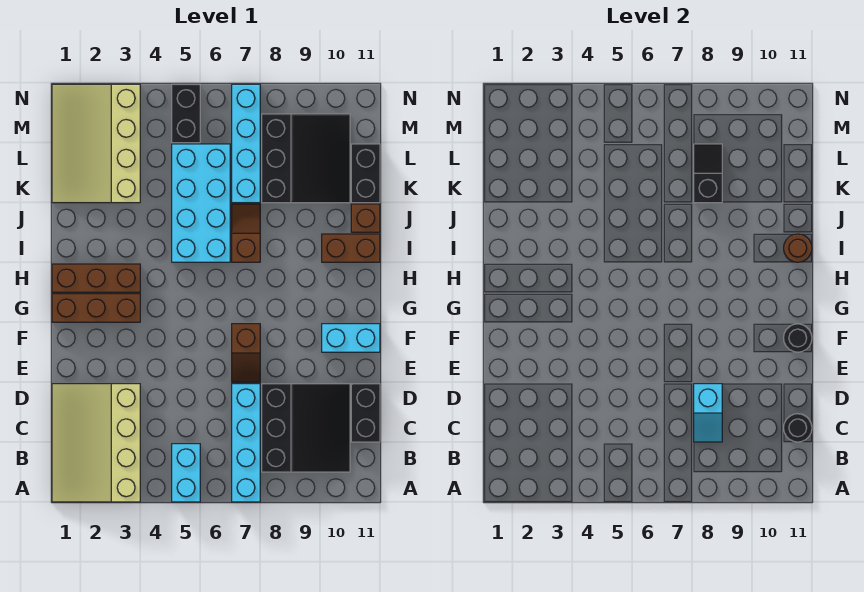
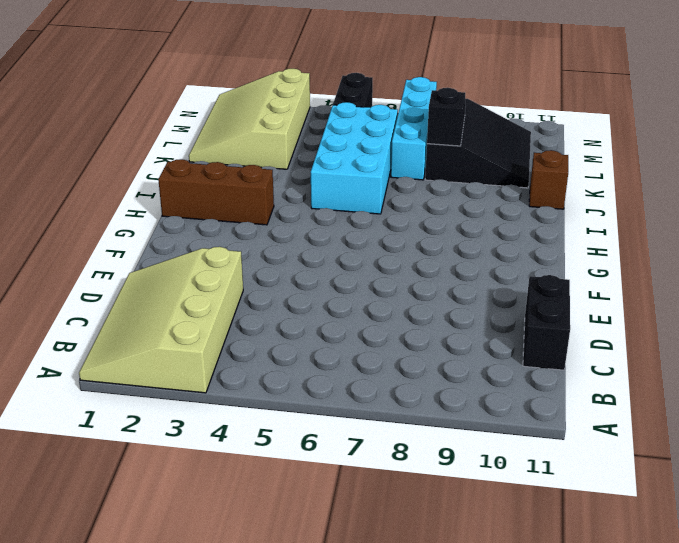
none -> cyan 1x2 brick [172,444,200,502]
none -> cyan 1x4 brick [232,384,260,502]
none -> black 3x3 slope [262,384,350,472]

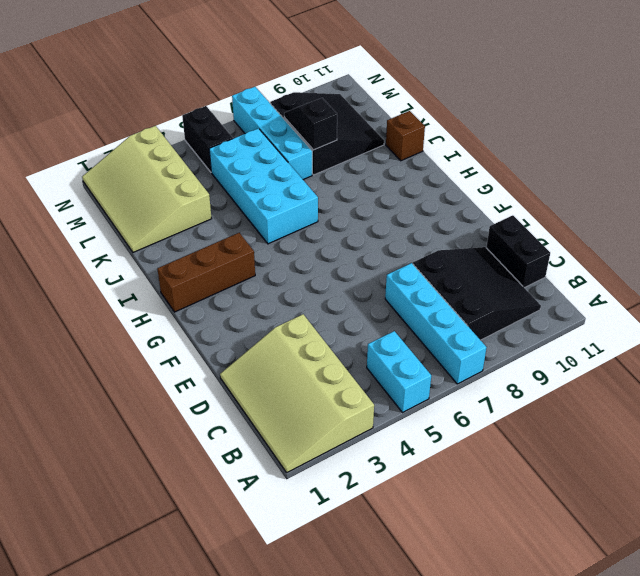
none -> brown 1x2 slope [232,324,260,382]
none -> cyan 1x2 brick [322,324,380,352]
none -> brown 1x3 brick [52,294,140,322]

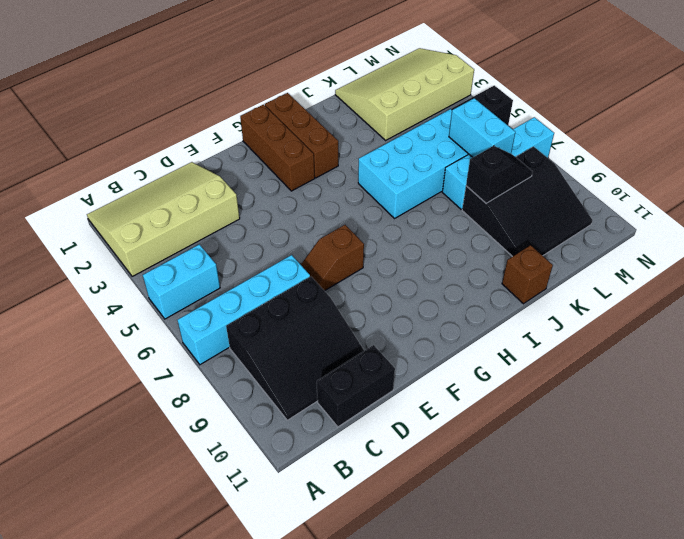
cyan 1x2 brick [449,98,515,157] -> cyan 1x2 brick moved to [322,324,380,352]
none -> brown 1x2 slope [232,204,260,262]
none -> brown 1x2 brick [322,234,380,262]
none -> black 1x2 brick [351,144,380,203]

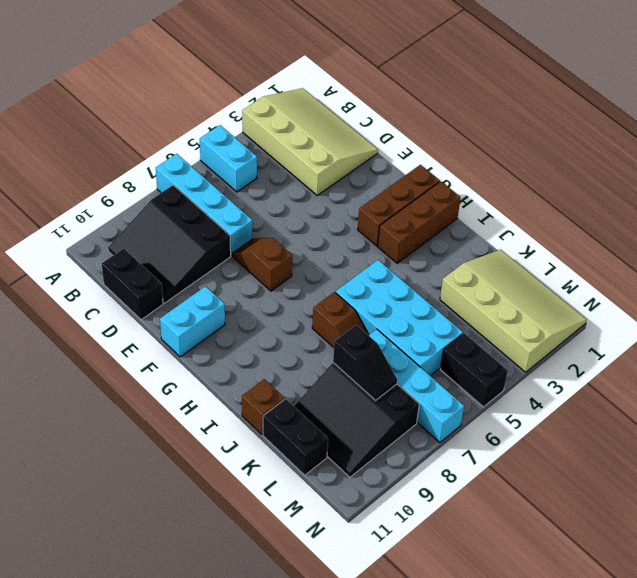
none -> brown 1x2 brick [322,234,380,262]
none -> cyan 1x2 slope [694,384,722,442]
none -> black 1x1 round brick [784,414,812,442]

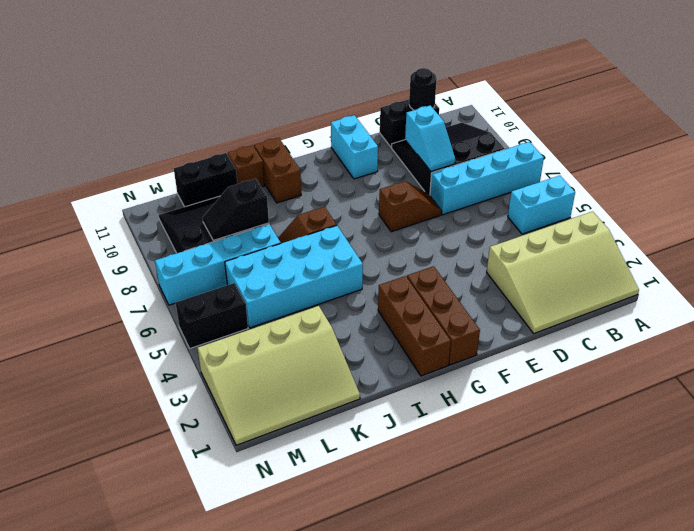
cyan 1x2 slope [405,105,455,172] -> cyan 1x2 slope turned to [694,384,722,442]
none -> black 1x1 round brick [784,324,812,352]
none -> brown 1x1 round brick [784,234,812,262]

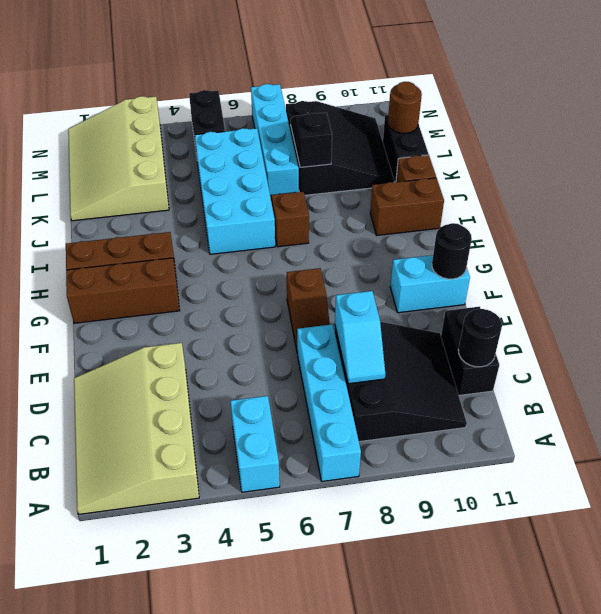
brown 1x1 round brick [388,82,422,133] -> brown 1x1 round brick moved to [784,234,812,262]

